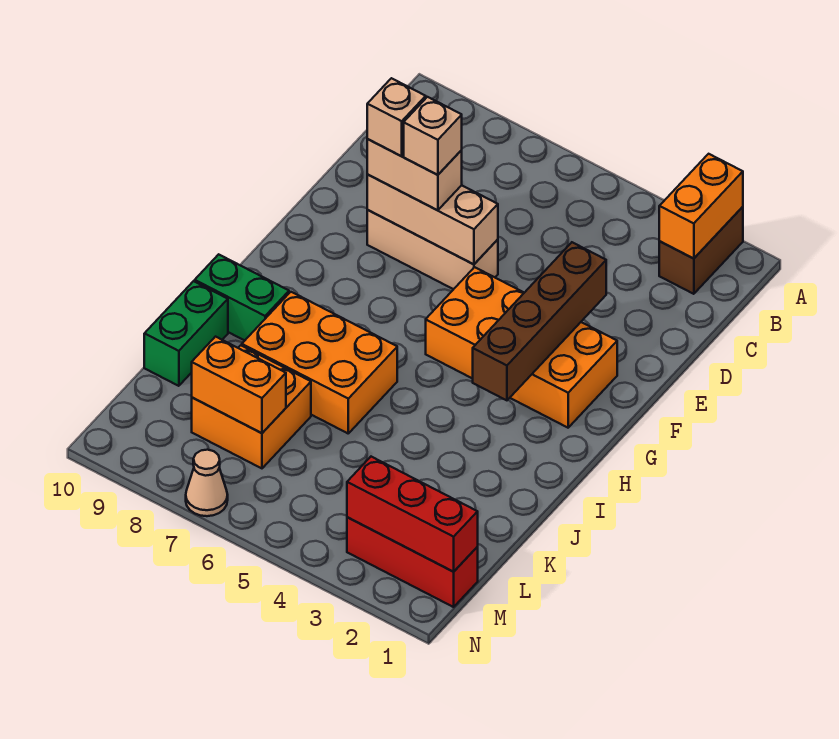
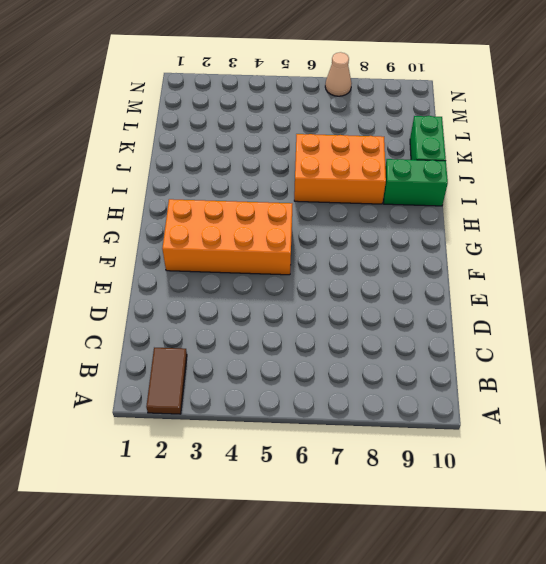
brown 1x2 tile [146,348,187,414] -> brown 1x2 brick [659,207,743,294]
none -> tan 1x3 brick [367,210,498,289]
none -> orange 2x2 brick [192,345,311,468]
none -> red 1x3 brick [347,517,478,607]

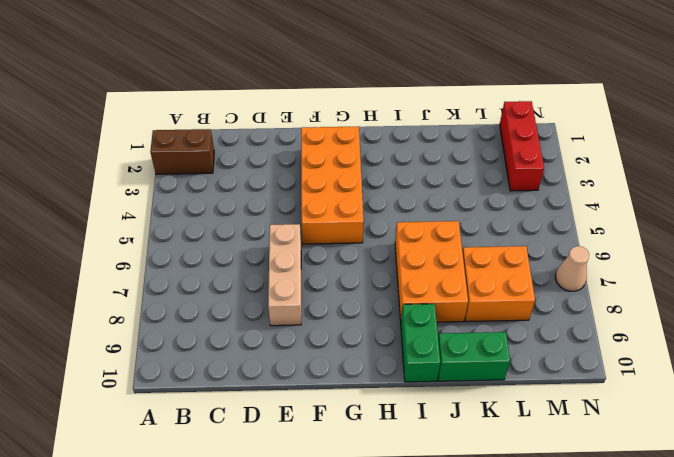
none -> orange 1x2 brick [659,154,743,259]
none -> brown 1x4 brick [473,242,606,400]
none -> tan 1x3 brick [367,175,498,264]

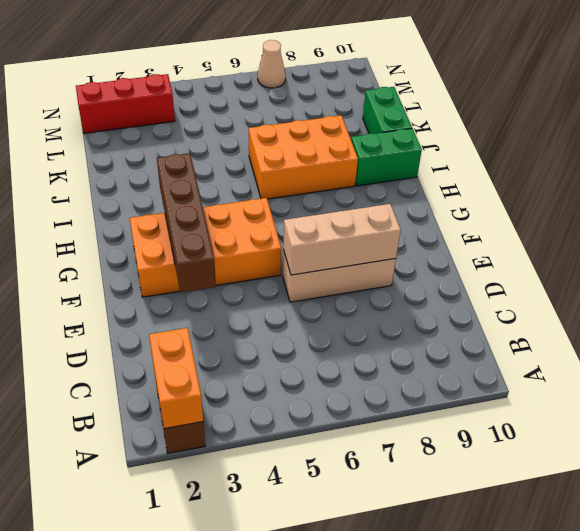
none -> orange 2x2 brick [192,345,311,468]
none -> orange 1x2 brick [192,337,286,433]
none -> red 1x3 brick [347,457,478,572]

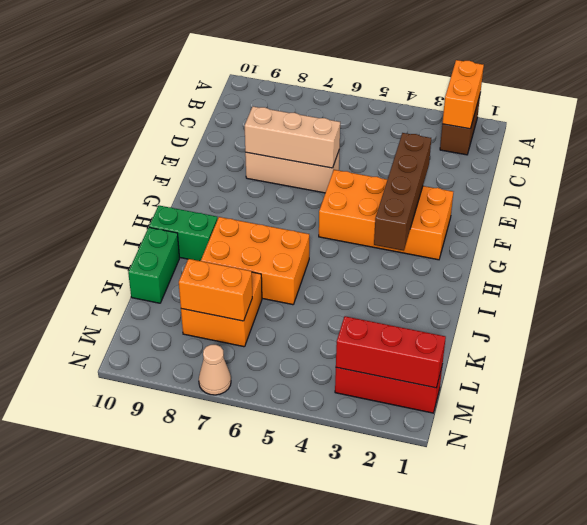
none -> tan 1x2 brick [367,139,462,210]
none -> tan 1x1 brick [404,97,462,175]
none -> tan 1x1 brick [367,78,426,156]

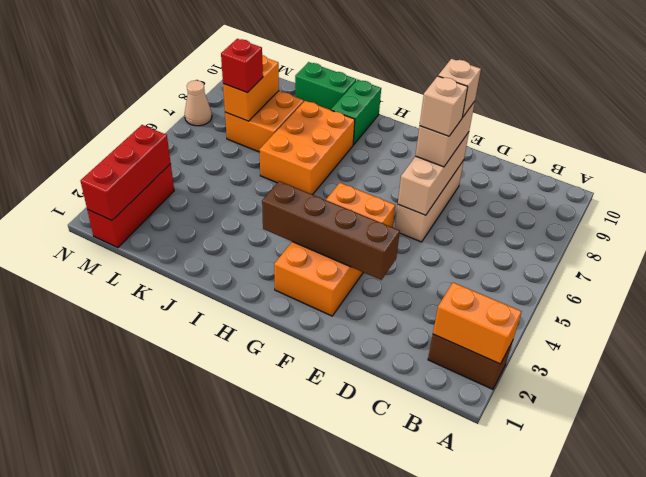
red 1x1 brick [221,39,263,93] -> none

